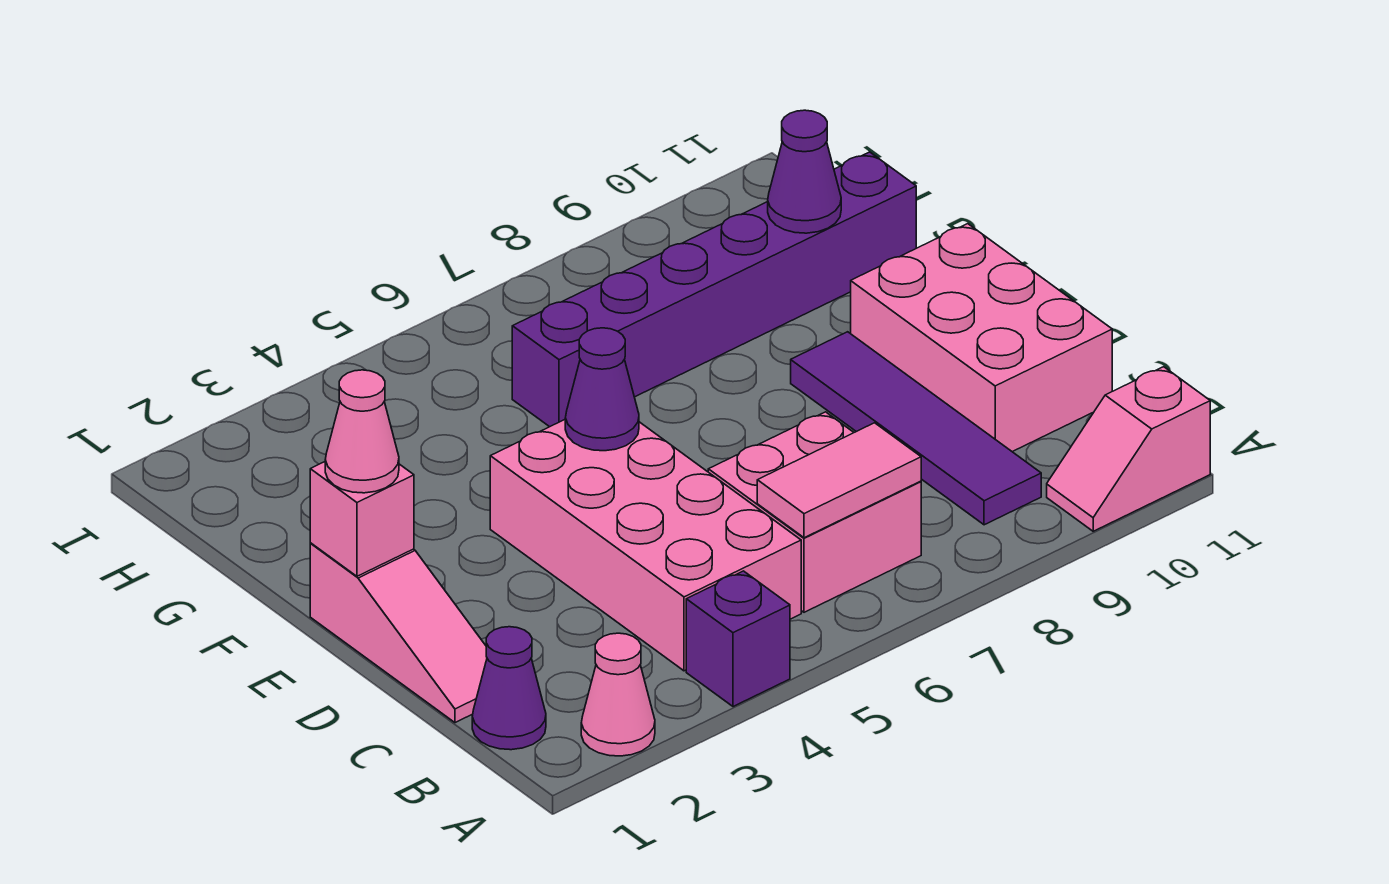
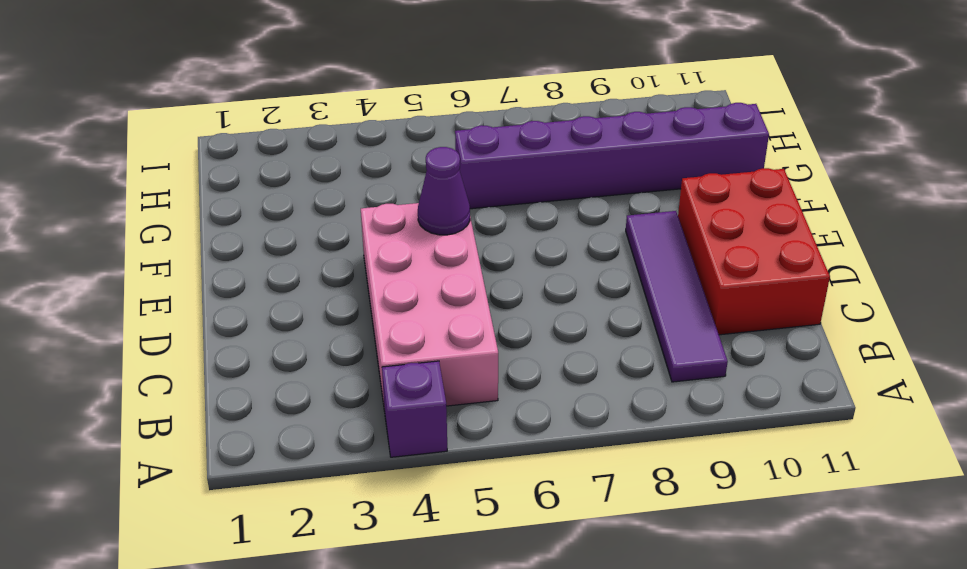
red 2x3 brick [678,168,830,335] -> pink 2x3 brick [851,224,1112,452]
none -> pink 1x1 cone [581,633,655,756]
none -> pink 1x2 slope [1047,367,1210,531]
none -> purple 1x1 cone [472,627,546,750]

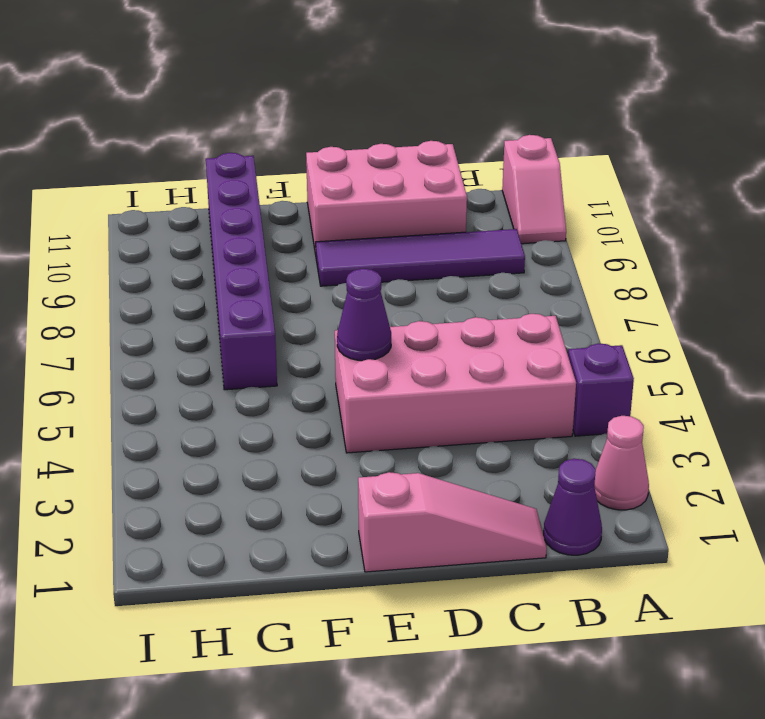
none -> pink 2x2 brick [708,412,921,612]
none -> pink 1x2 tile [757,423,921,538]
none -> pink 1x1 brick [310,462,414,576]

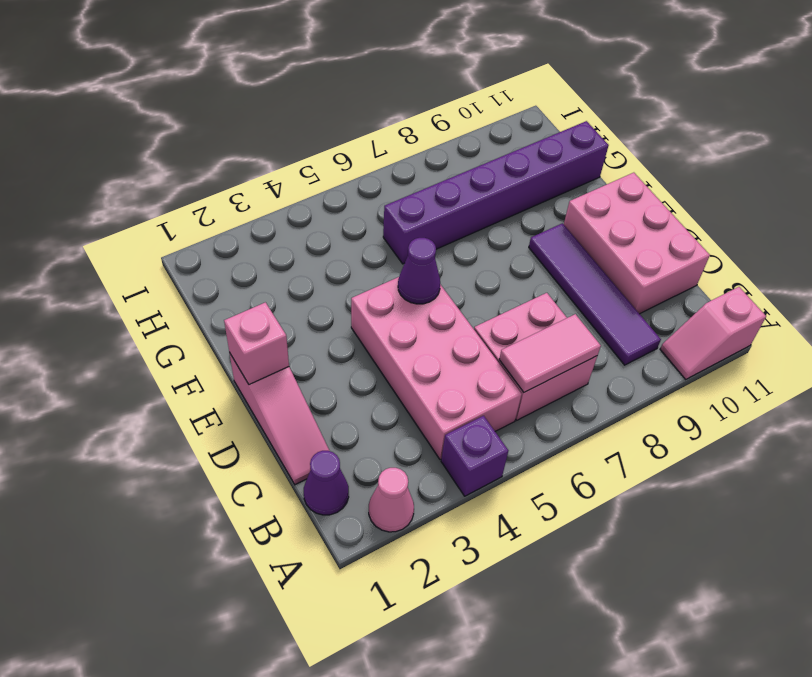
none -> purple 1x1 cone [768,110,841,233]
none -> pink 1x1 cone [325,370,399,493]

